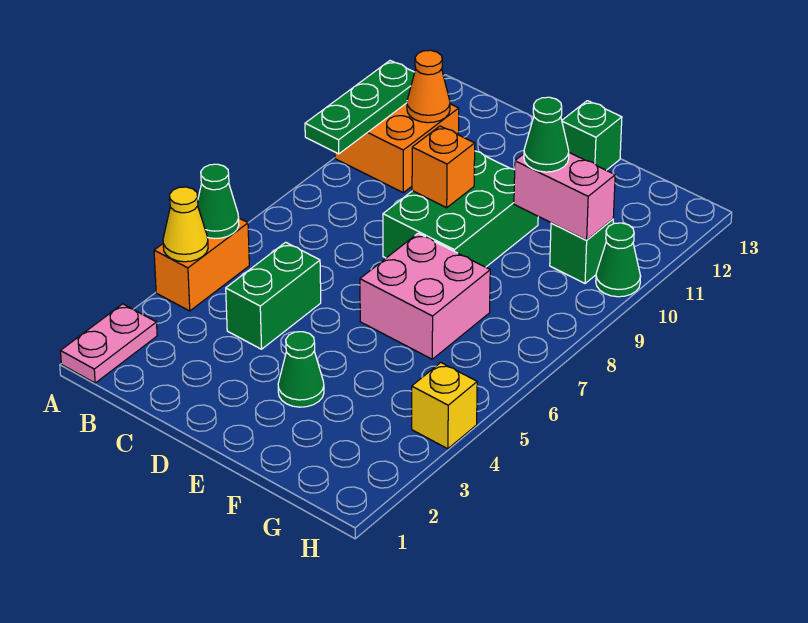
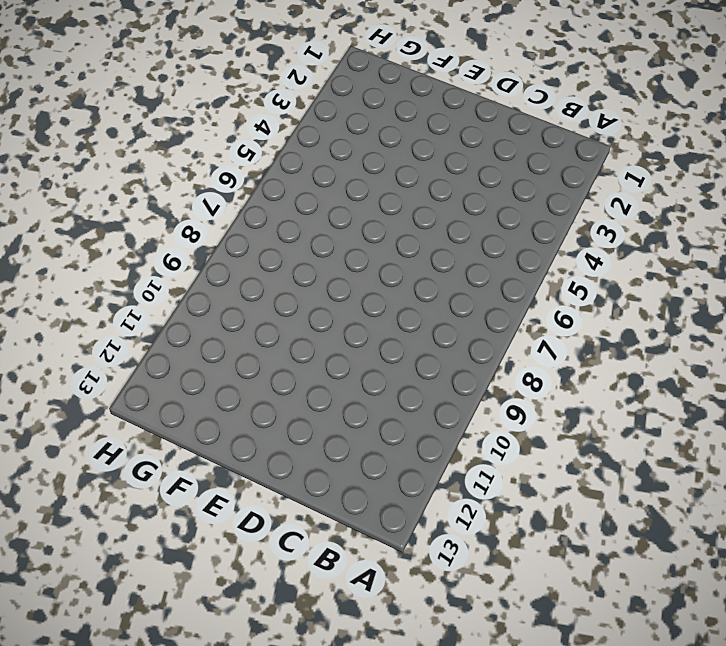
none -> pink 1x2 plate [61,304,157,383]
none -> orange 1x2 brick [154,218,249,311]
none -> orange 2x2 brick [335,103,459,193]

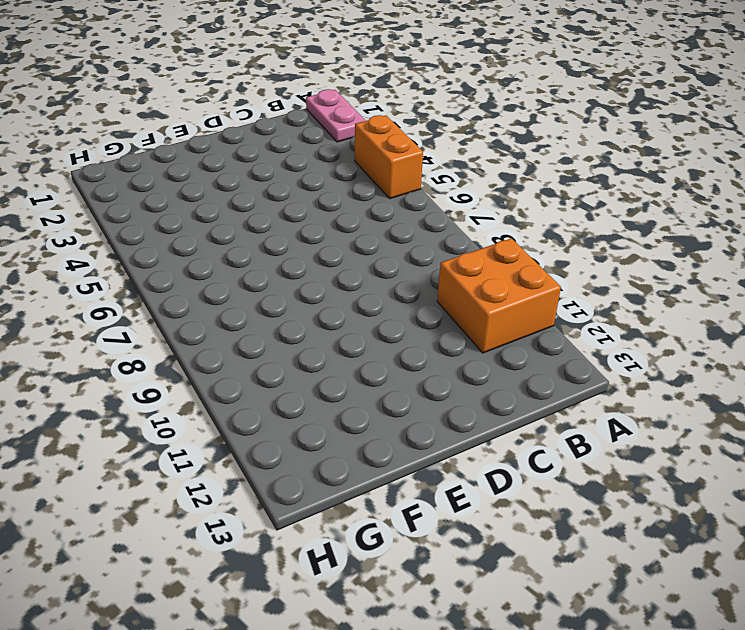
none -> green 1x2 brick [226,242,321,349]
none -> green 2x3 brick [383,151,538,267]
none -> green 1x1 cone [278,332,324,407]

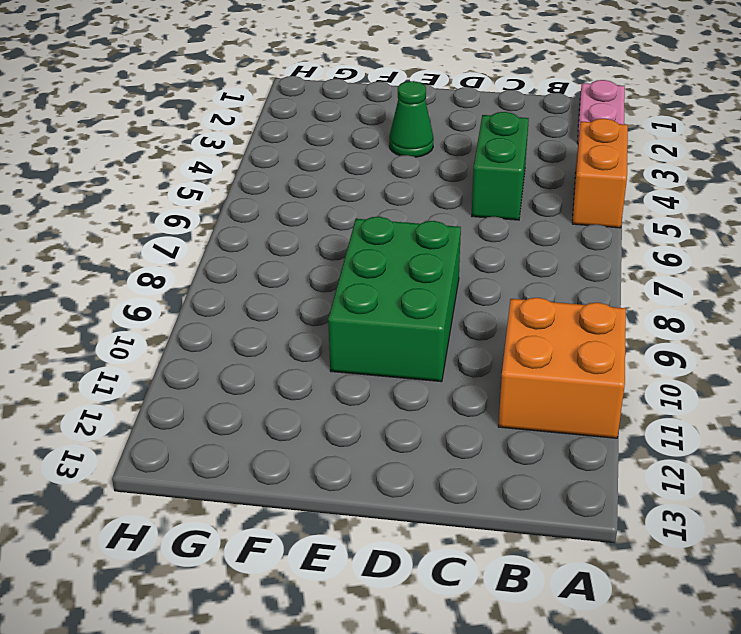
none -> pink 2x2 brick [360,233,490,359]
none -> green 1x1 brick [562,101,622,170]
none -> green 1x1 brick [550,219,613,283]

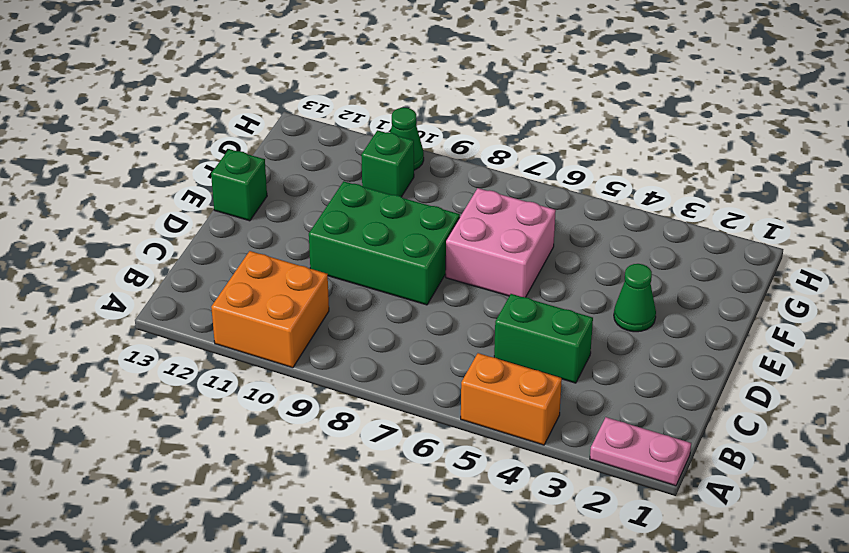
none -> yellow 1x1 brick [412,363,477,449]
none -> yellow 1x1 cone [163,187,208,262]
none -> green 1x1 cone [198,164,239,238]

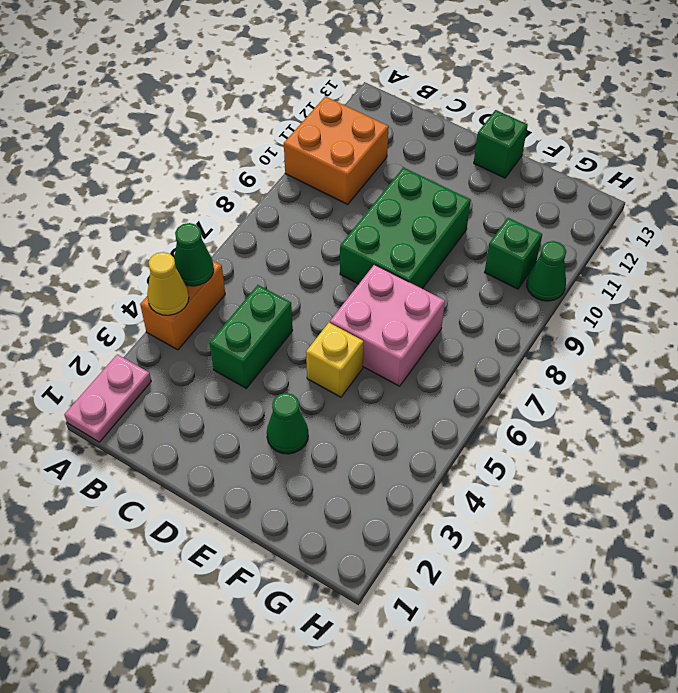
yellow 1x1 brick [306,323,364,397] -> yellow 1x1 brick moved to [412,363,477,449]
none -> green 1x3 plate [305,61,415,154]
none -> orange 1x1 cone [407,50,450,123]
none -> orange 1x1 brick [412,126,475,208]

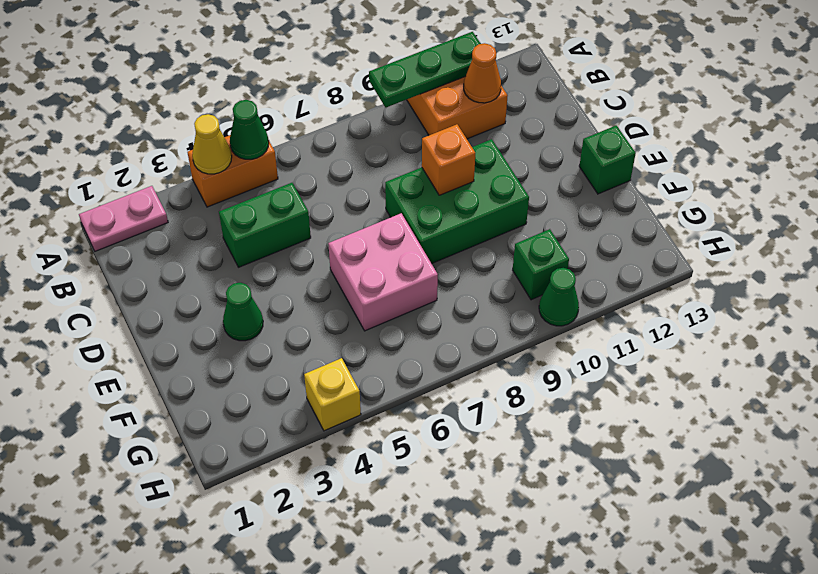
none -> pink 1x2 brick [514,153,615,240]
none -> green 1x1 cone [524,97,569,172]

